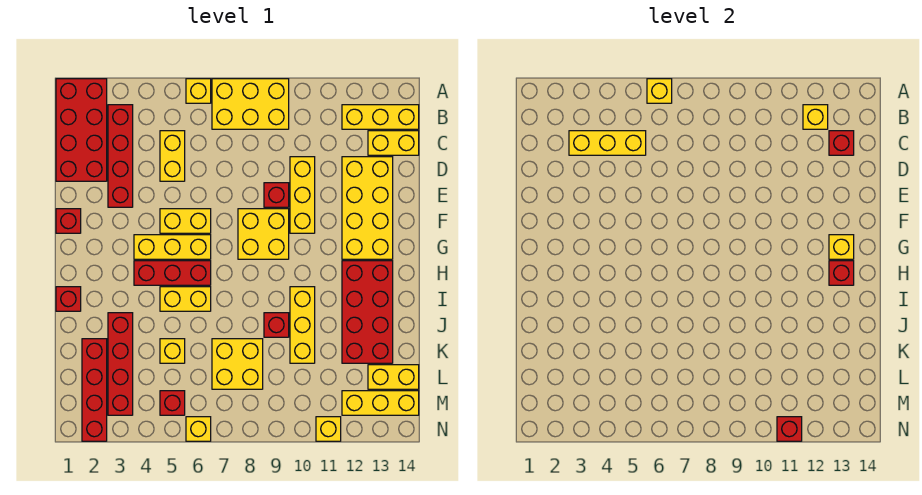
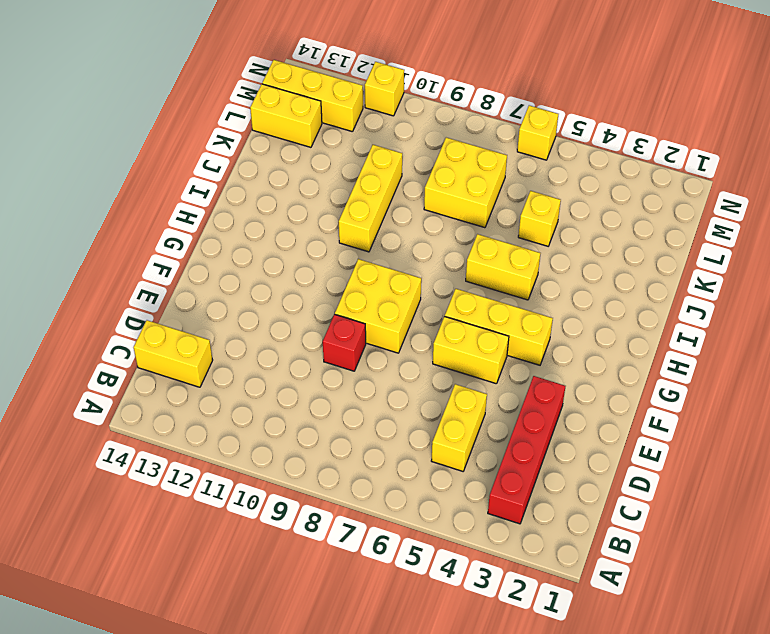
none -> red 2x4 brick [56,79,107,181]
none -> yellow 1x1 brick [186,79,211,103]
none -> yellow 2x3 brick [212,79,289,129]
none -> yellow 1x3 brick [342,105,419,129]

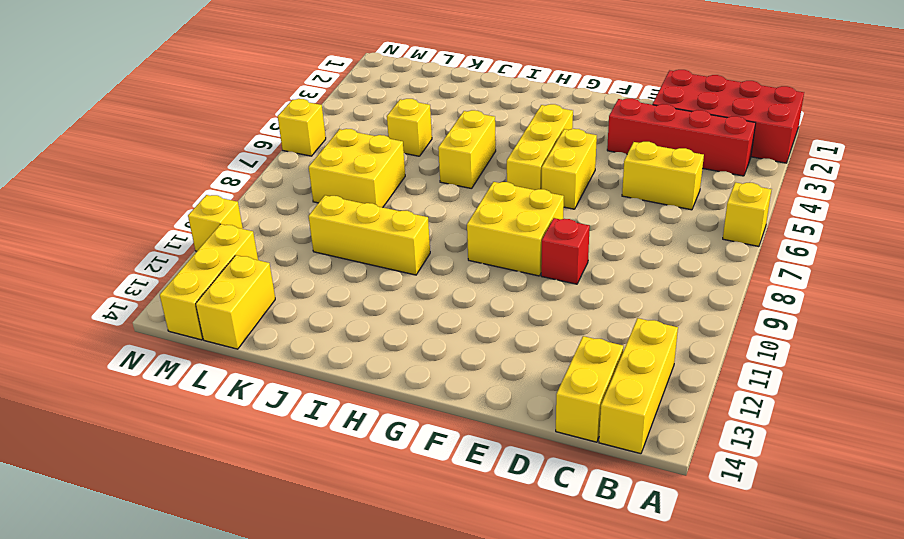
none -> yellow 2x3 brick [212,79,289,129]
none -> yellow 1x3 brick [290,157,315,233]
none -> yellow 2x4 brick [342,157,393,259]
none -> red 1x1 brick [56,209,81,233]

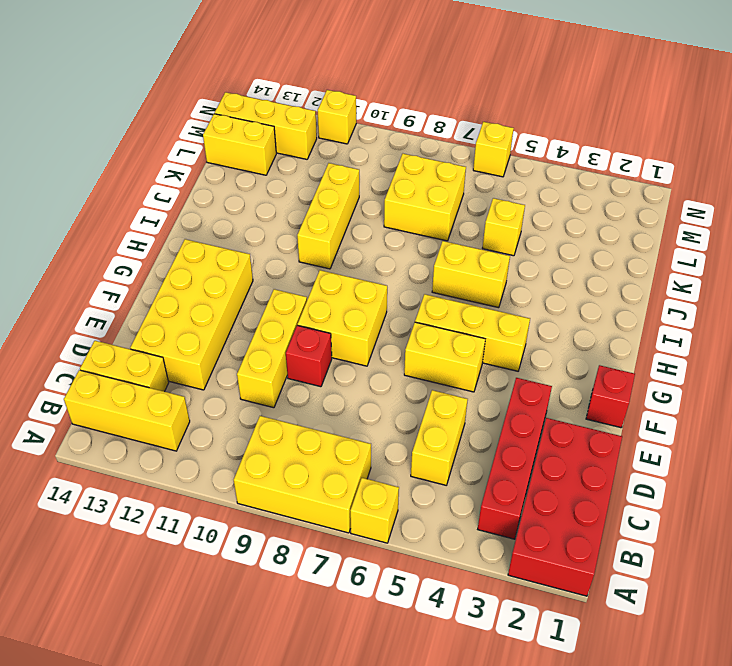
none -> red 1x3 brick [134,261,211,285]
none -> red 2x4 brick [342,261,393,363]
none -> red 1x1 brick [56,287,81,311]
none -> red 1x4 brick [108,313,133,415]

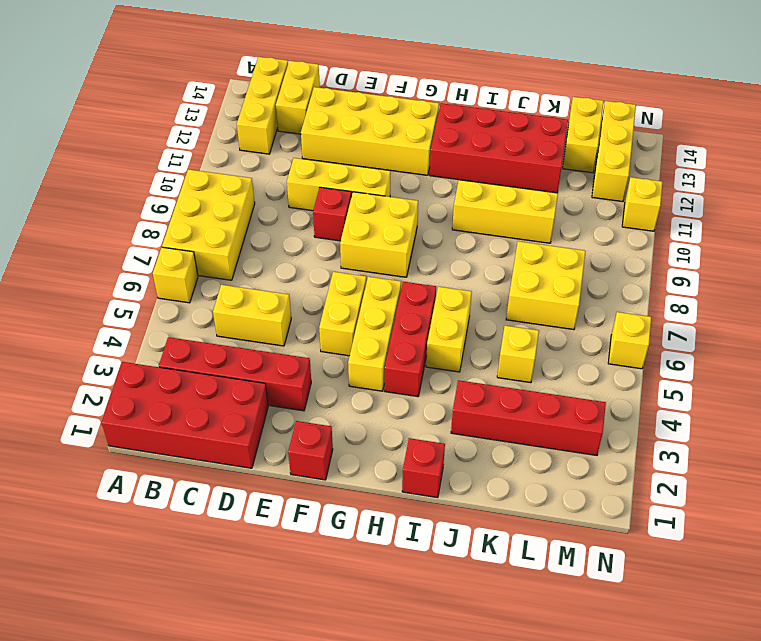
none -> red 1x1 brick [264,313,289,337]
none -> red 1x4 brick [82,339,107,441]
none -> red 1x1 brick [160,391,185,415]
none -> yellow 1x1 brick [647,79,672,103]

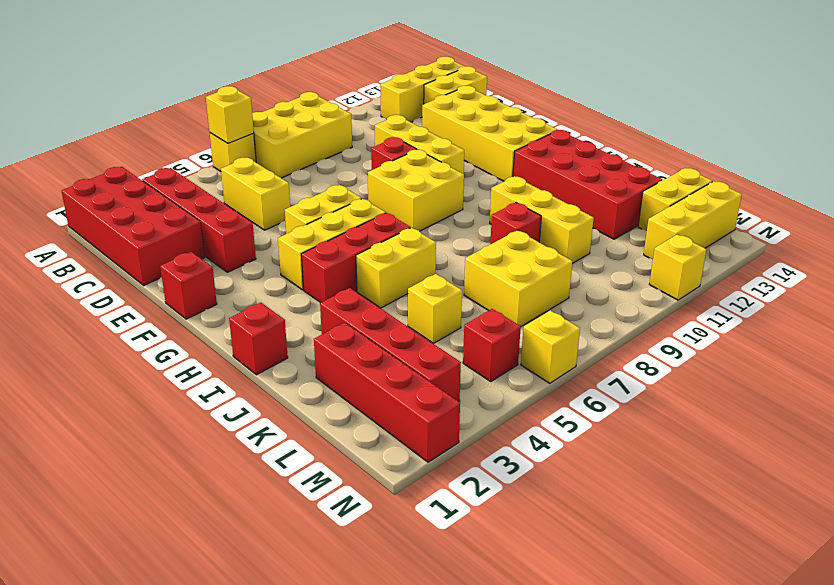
none -> yellow 1x1 brick [803,105,828,129]
none -> yellow 1x3 brick [569,131,646,155]
none -> red 1x1 brick [829,131,854,155]
none -> yellow 1x1 brick [829,235,854,259]

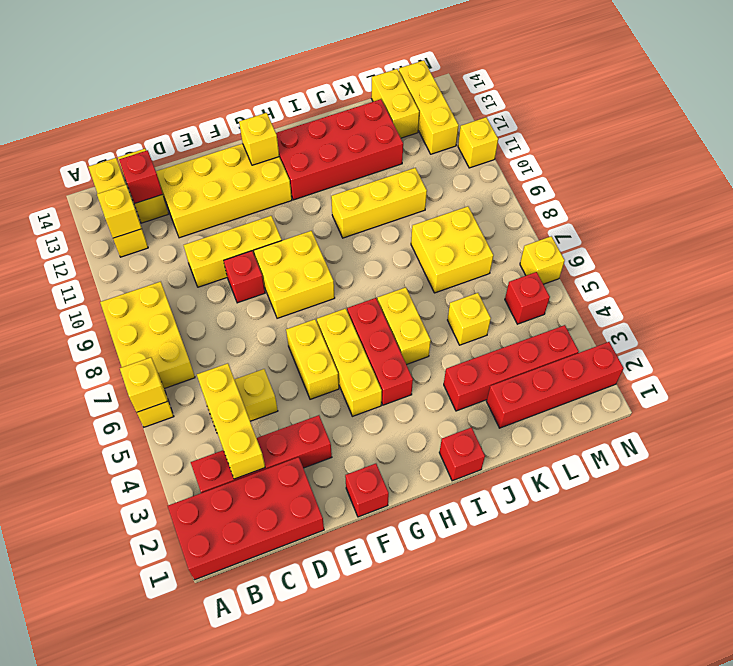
none -> red 1x1 brick [264,313,289,337]
none -> red 1x1 brick [829,261,854,285]
none -> red 1x1 brick [777,417,802,441]

